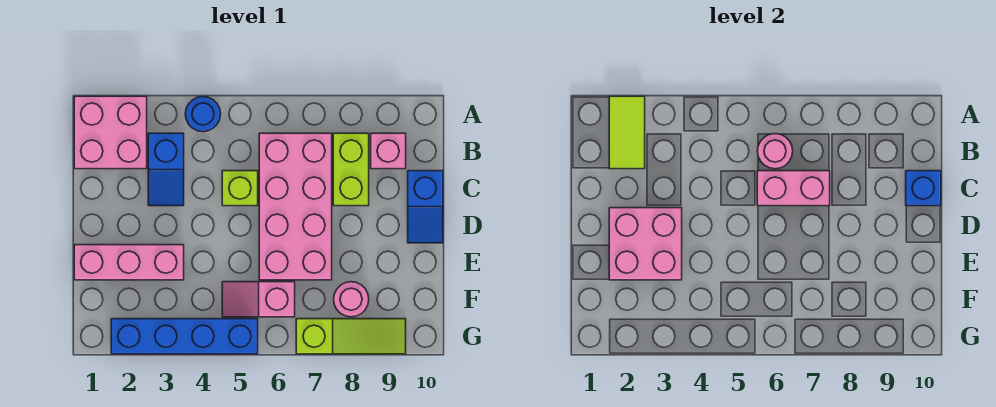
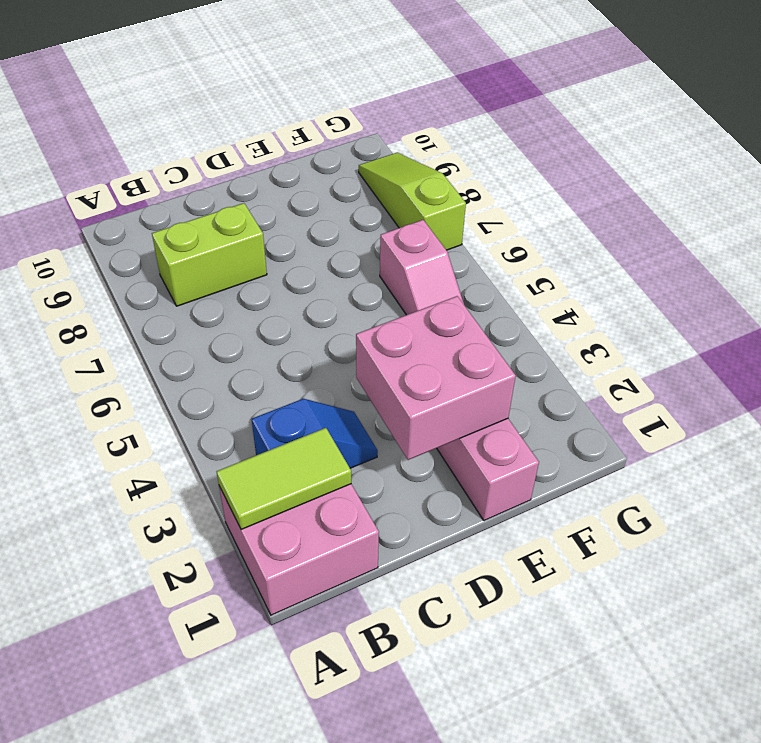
none -> blue 1x1 round brick [185,97,221,132]
none -> pink 2x4 brick [259,133,332,280]
none -> pink 1x1 brick [371,133,406,169]

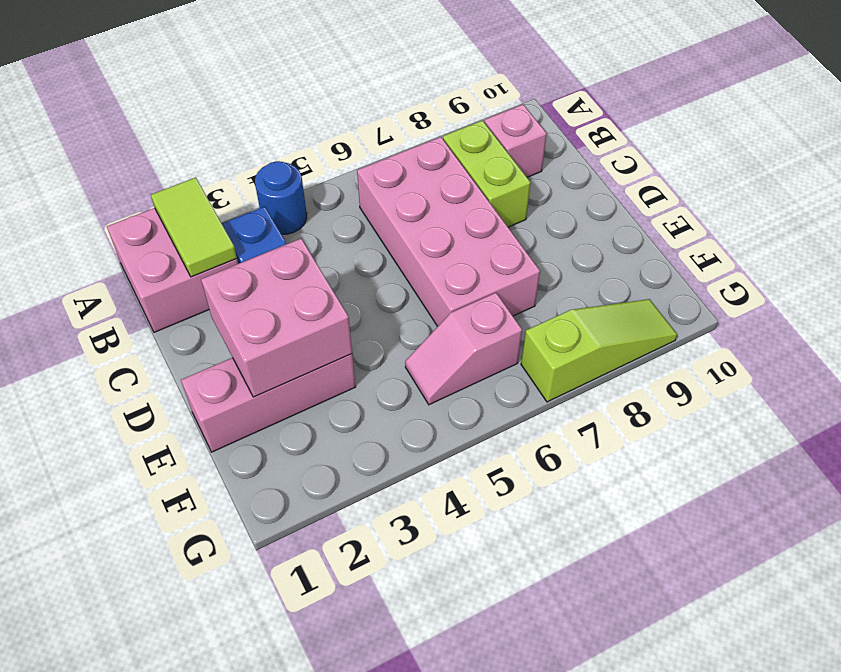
none -> lime 1x1 brick [222,171,258,206]
none -> blue 1x2 slope [408,171,443,243]
none -> pink 1x1 round brick [334,282,369,317]

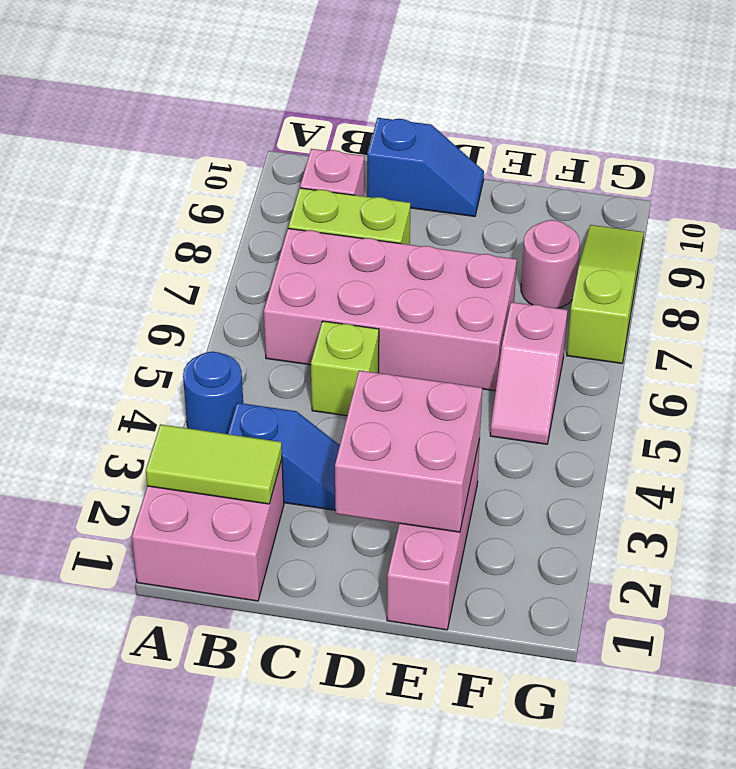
none -> blue 1x4 brick [111,319,258,354]
none -> pink 1x1 round brick [757,134,793,169]
none -> pink 1x2 brick [757,171,830,206]

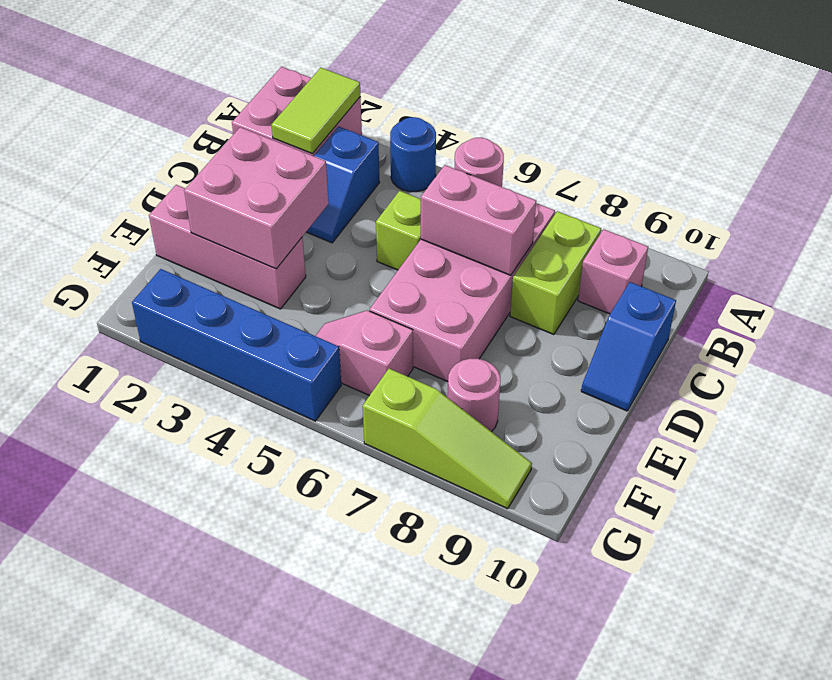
none -> blue 1x1 brick [906,171,941,206]

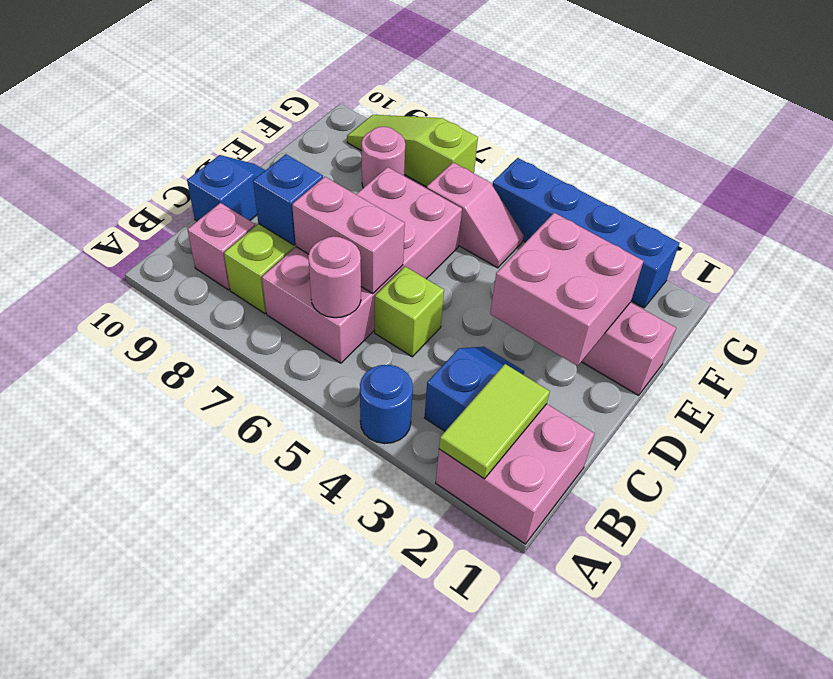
blue 1x1 brick [253,154,323,245] -> blue 1x1 brick moved to [906,171,941,206]

